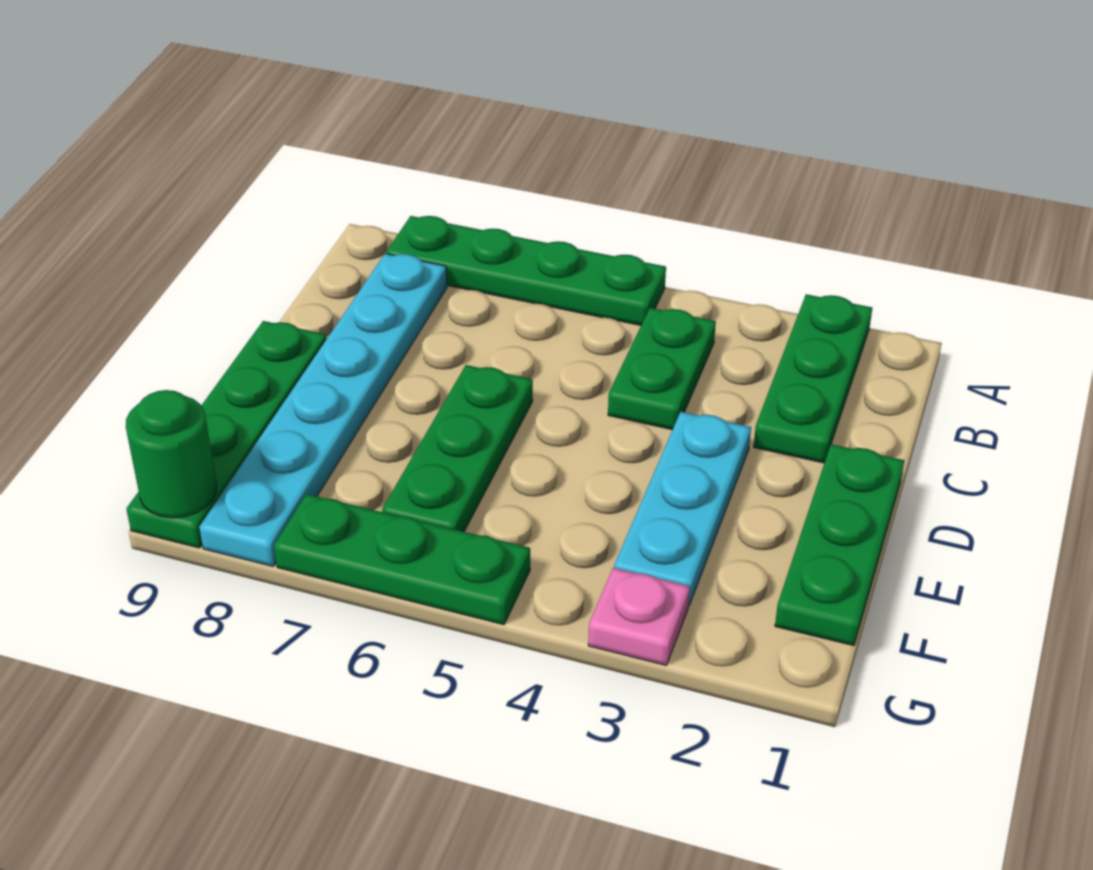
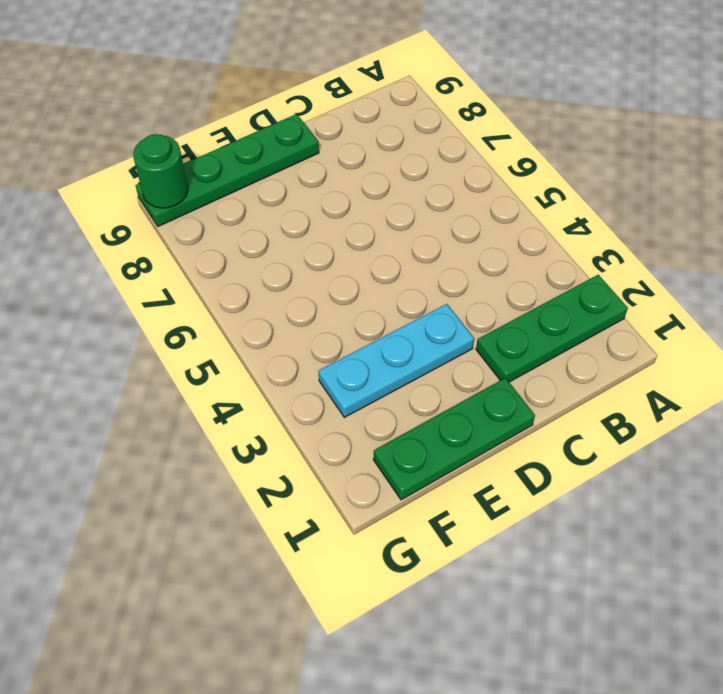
none -> green 1x4 plate [386,216,666,325]
none -> green 1x2 plate [608,308,716,430]

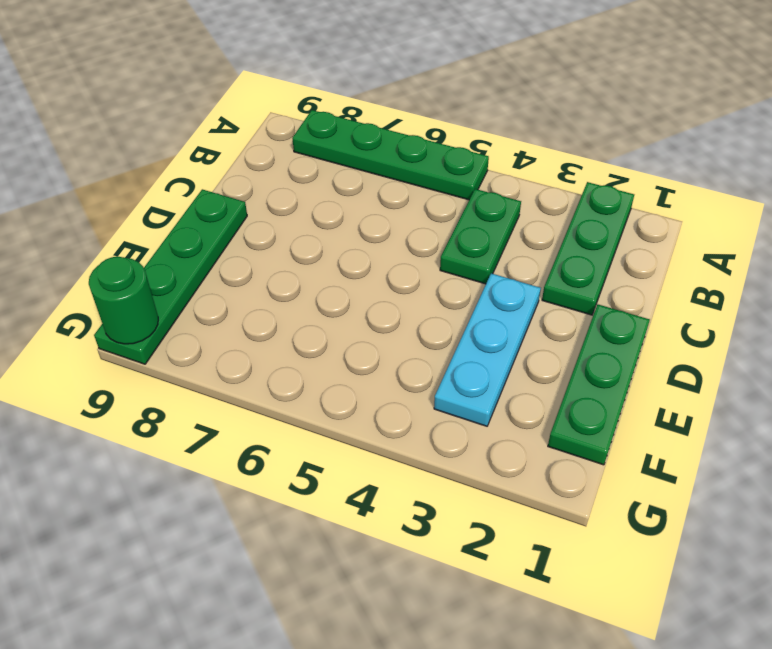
none -> cyan 1x6 plate [199,254,447,567]
none -> green 1x3 plate [382,365,533,532]

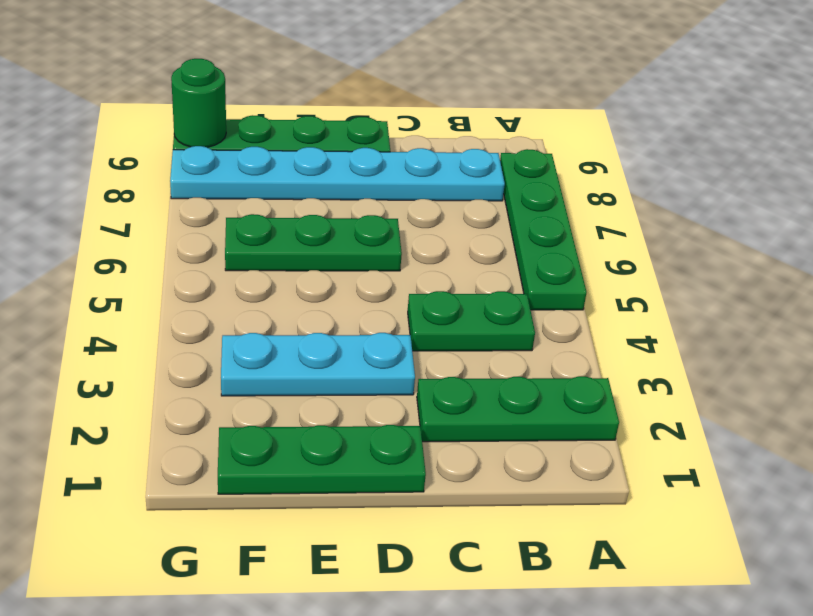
none -> pink 1x1 plate [588,568,690,665]
none -> green 1x3 plate [274,494,530,625]

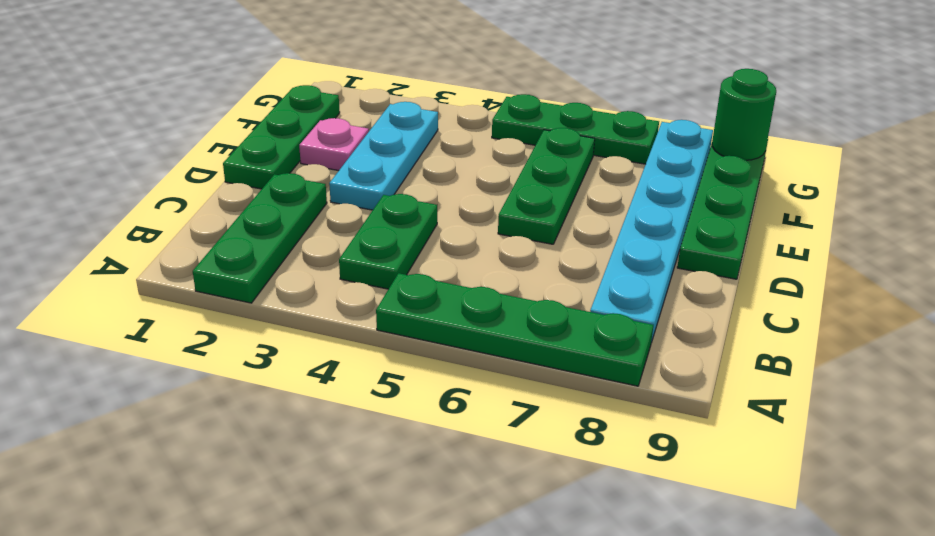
pink 1x1 plate [299,118,369,171] -> pink 1x1 plate moved to [588,568,690,665]

